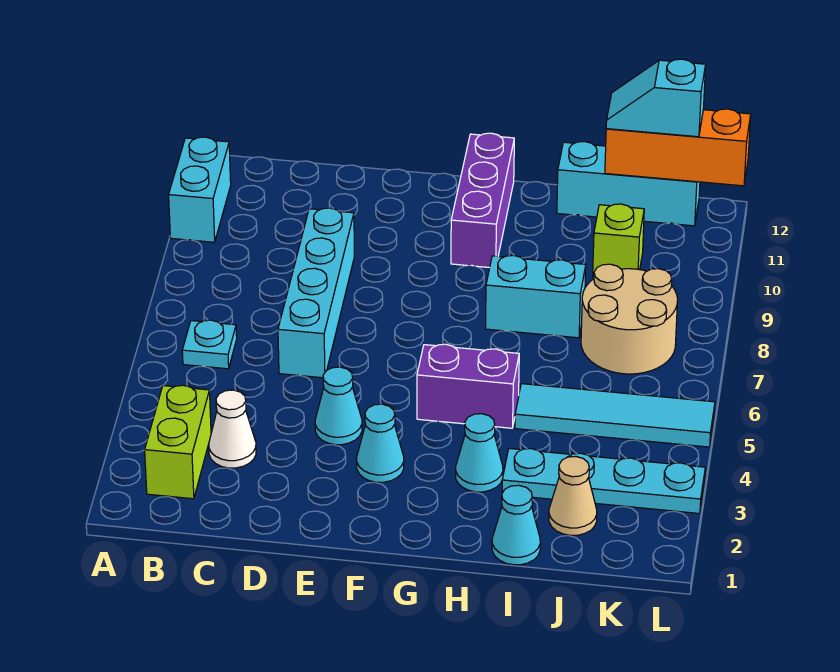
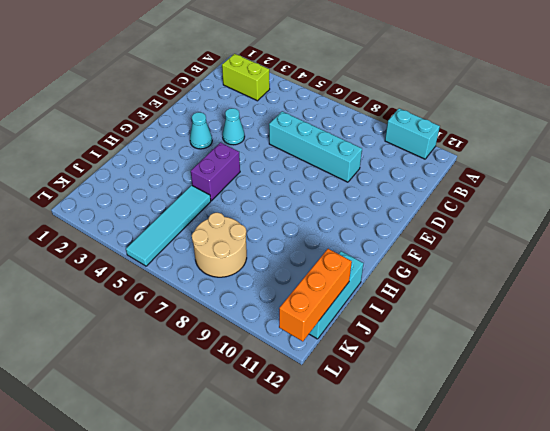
none -> cyan 1x1 plate [182,320,237,369]
none -> white 1x1 cone [209,390,256,468]
none -> purple 1x3 brick [451,133,514,268]

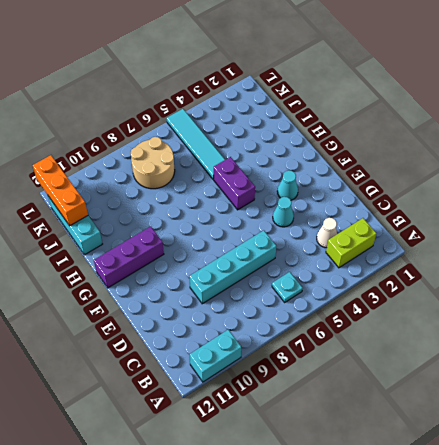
none -> cyan 1x1 cone [456,414,503,492]
none -> cyan 1x2 brick [486,255,586,338]
none -> cyan 1x1 cone [492,485,540,565]

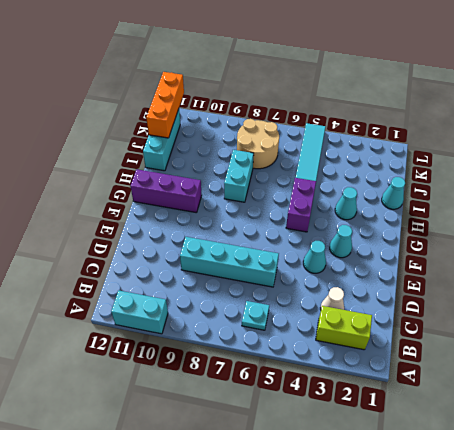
none -> cyan 1x4 plate [502,449,705,514]
none -> tan 1x1 cone [549,456,597,535]
none -> lime 1x1 brick [593,204,644,277]

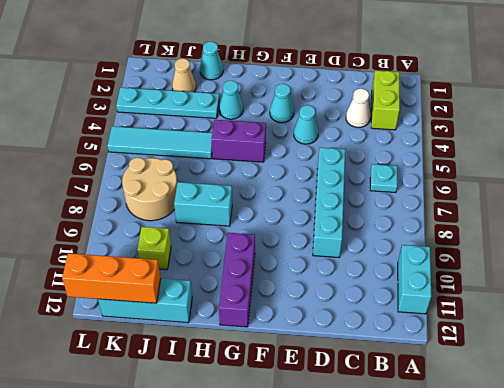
none -> cyan 1x2 slope [606,59,706,137]

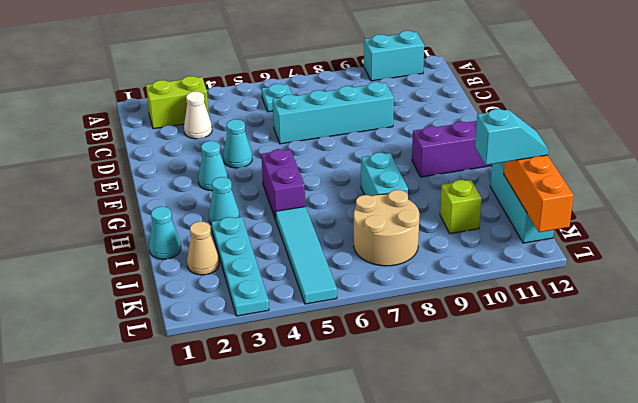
cyan 1x2 slope [475,109,548,165] -> cyan 1x2 slope turned to [606,59,706,137]

